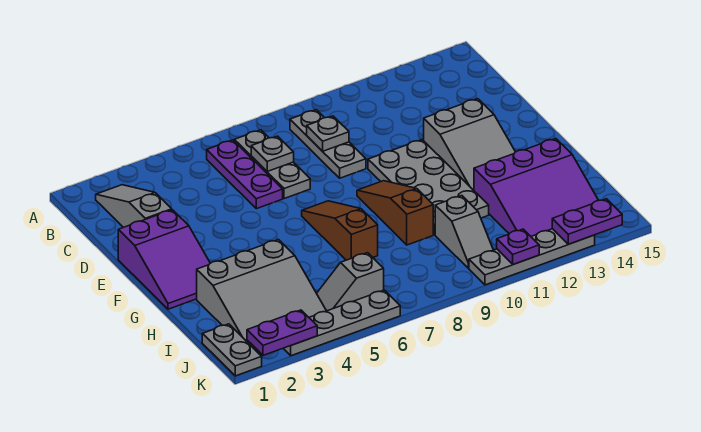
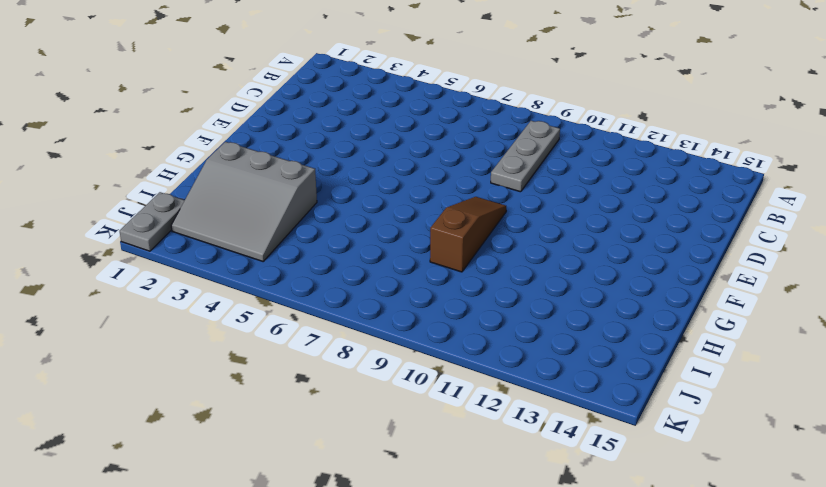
none -> grey 1x3 slope [96,185,172,227]
none -> purple 1x3 plate [207,140,283,209]
none -> grey 1x3 plate [234,130,310,199]

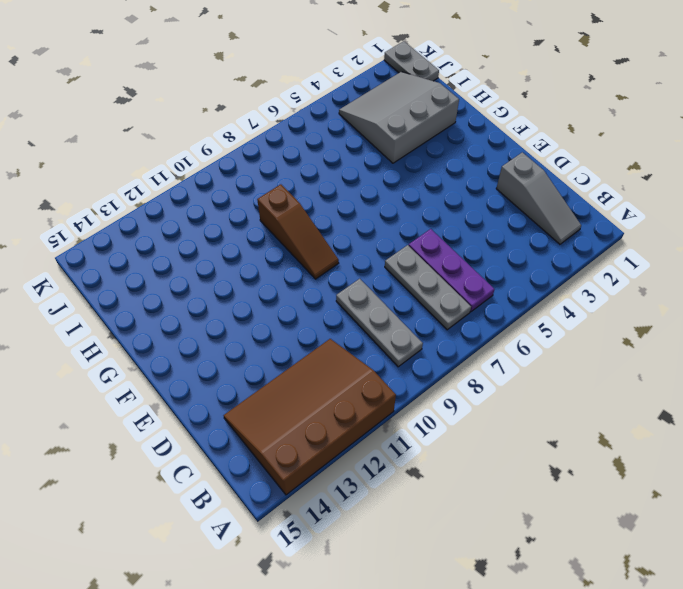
brown 3x4 slope [224,339,396,495] -> none
none -> purple 2x3 slope [118,210,210,309]
none -> grey 2x4 plate [368,140,489,235]
none -> grey 2x3 slope [424,99,515,190]

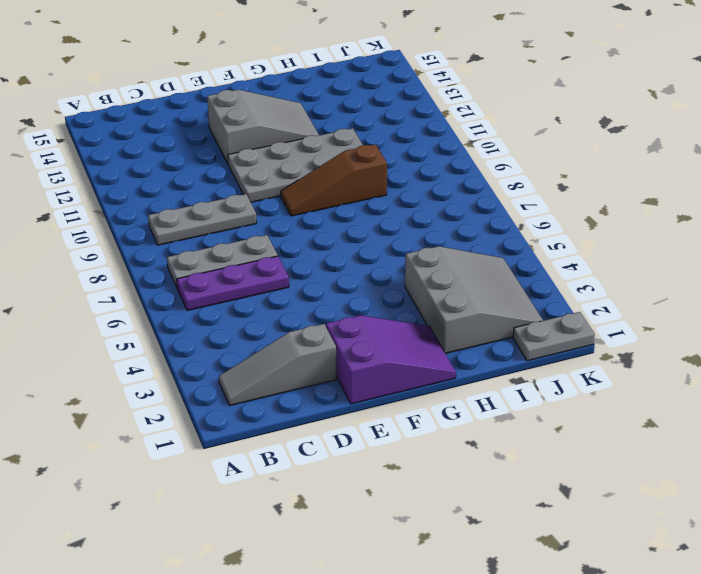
none -> brown 1x3 slope [302,201,378,260]
none -> purple 3x3 slope [474,139,599,236]
none -> grey 1x2 slope [435,196,493,268]

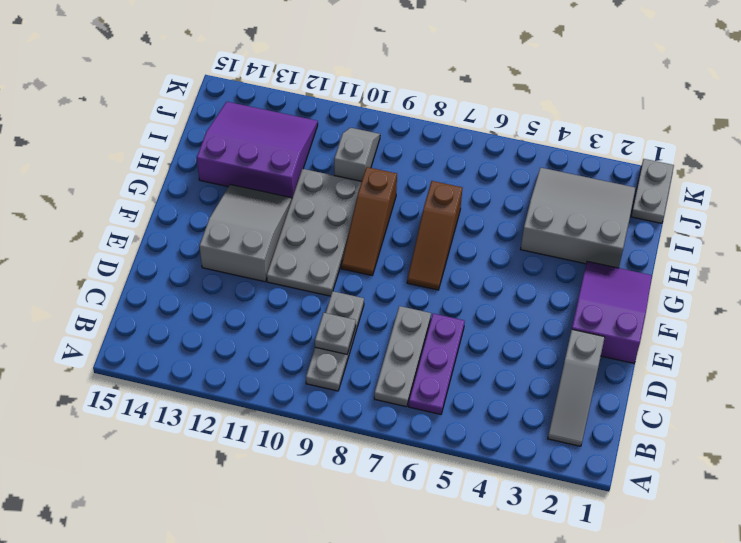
none -> grey 1x2 slope [317,253,384,311]
none -> grey 1x4 plate [283,290,400,356]
none -> grey 1x4 plate [469,229,595,285]

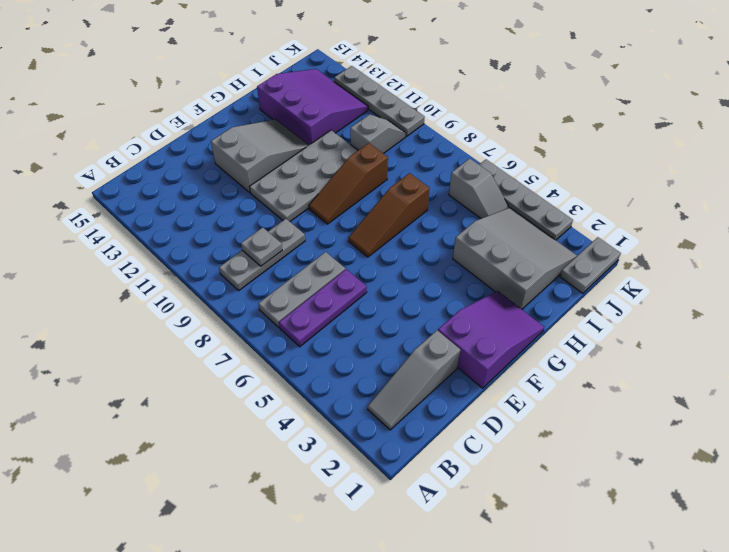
none -> grey 1x1 plate [251,136,294,171]
none -> purple 1x2 plate [247,310,317,355]
none -> purple 1x1 plate [497,229,539,264]

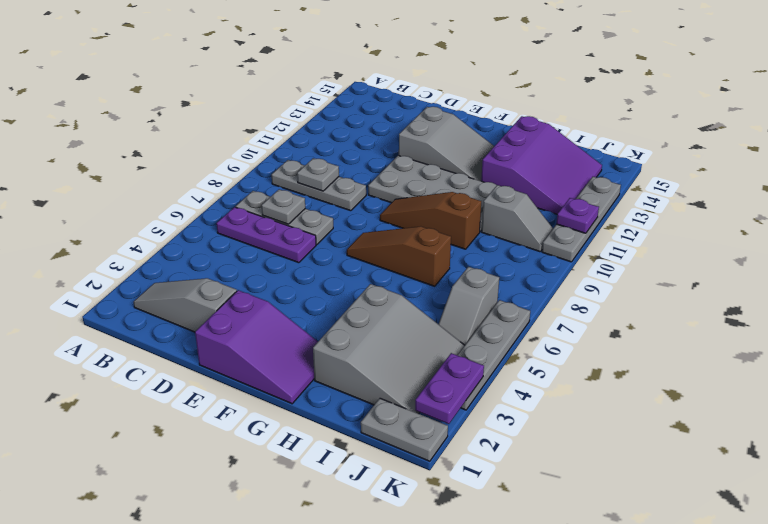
none -> purple 1x2 plate [552,199,622,244]

